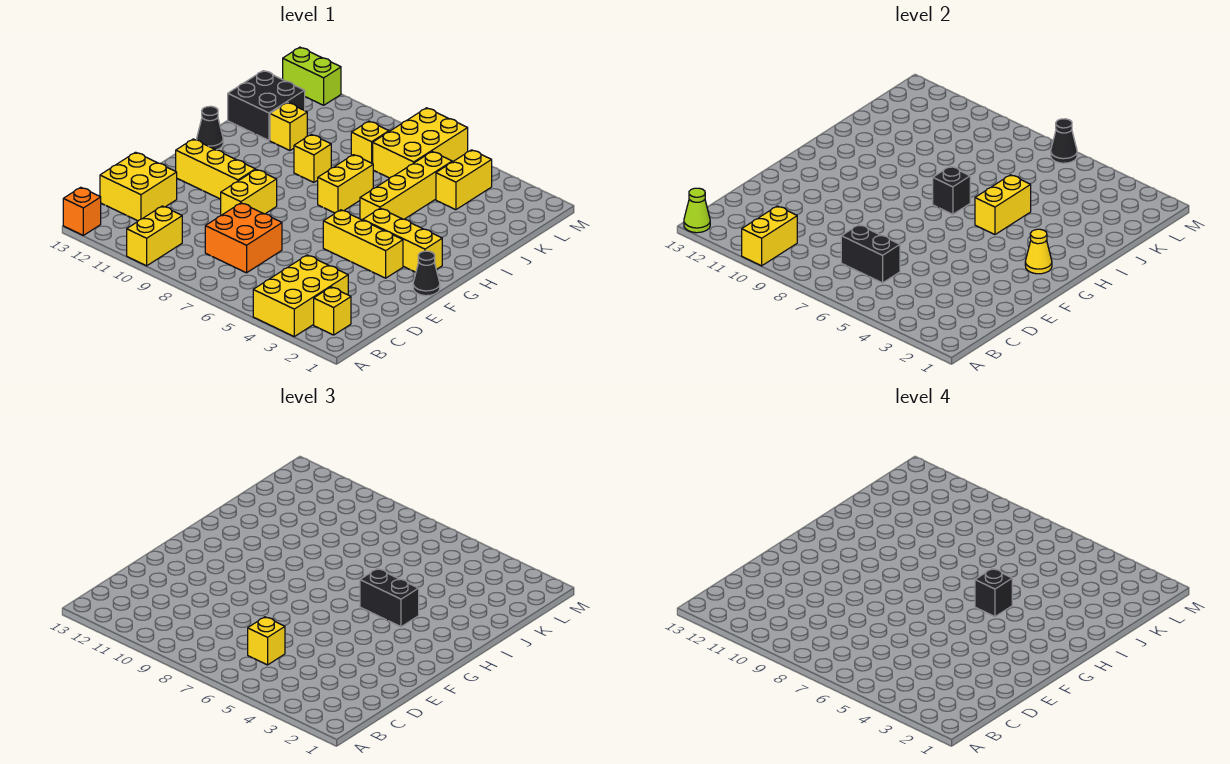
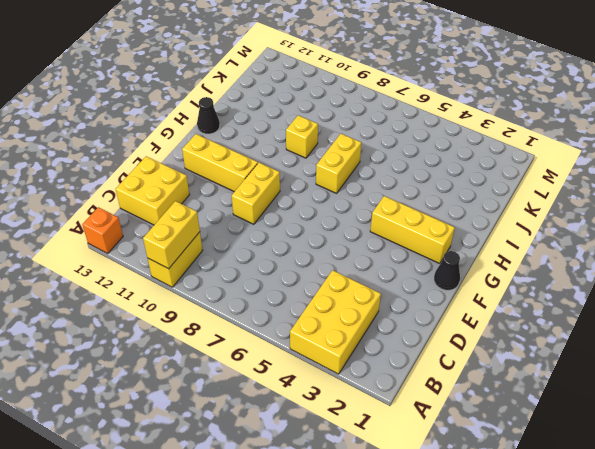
none -> yellow 1x1 brick [314,287,351,335]
none -> orange 2x2 brick [205,203,282,273]
none -> yellow 1x3 brick [323,210,403,278]
none -> yellow 1x4 brick [360,152,452,220]

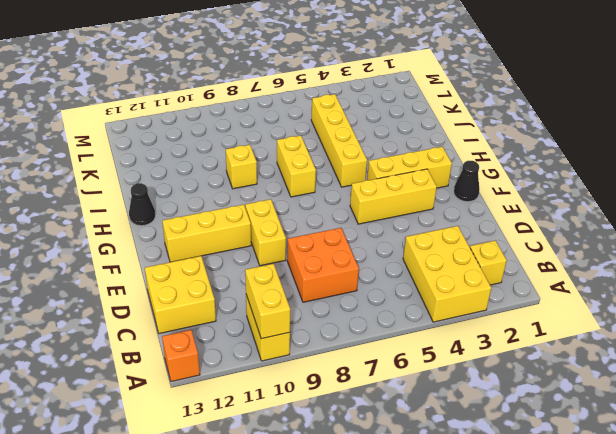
none -> yellow 1x1 brick [270,102,307,150]
none -> black 2x2 brick [228,71,305,140]
none -> yellow 1x2 brick [436,150,492,210]
none -> yellow 2x3 brick [373,108,468,178]

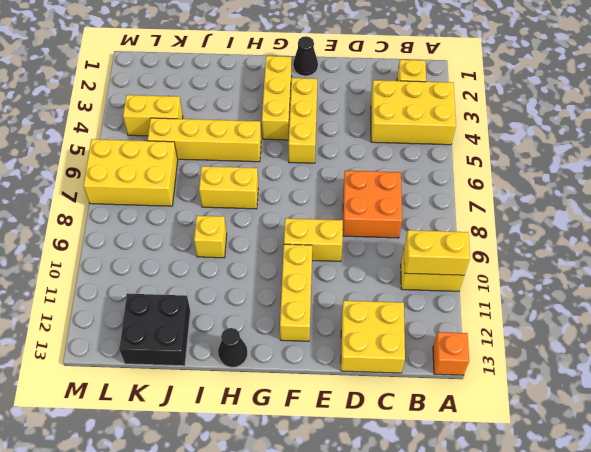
none -> yellow 1x1 brick [270,102,307,150]
none -> yellow 1x1 brick [351,121,389,164]
none -> lime 1x2 brick [283,47,341,105]
none -> lime 1x1 cone [684,188,710,233]

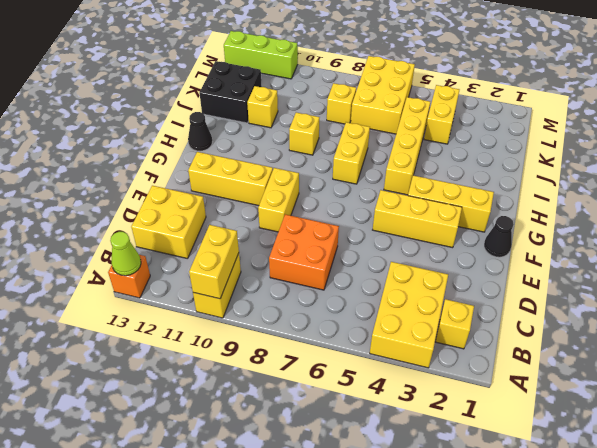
lime 1x3 brick [224,31,298,79] -> lime 1x2 brick [283,47,341,105]
none -> black 1x2 brick [841,225,900,283]
none -> yellow 1x1 cone [1025,229,1052,274]
none -> yellow 1x2 brick [975,175,1031,235]
none -> black 1x1 brick [933,166,970,214]

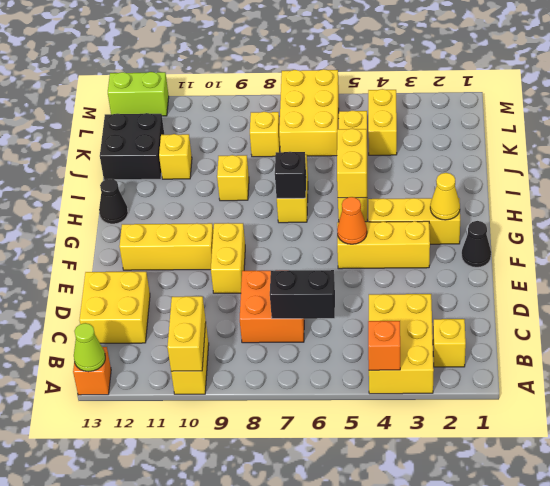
orange 1x1 brick [368,321,400,370] -> none
orange 1x1 cone [337,197,367,244] -> none
none -> black 1x1 cone [1051,119,1077,163]
none -> yellow 1x1 brick [248,617,285,665]
none -> black 1x2 brick [360,569,419,627]
none -> black 1x1 brick [975,569,1012,617]

